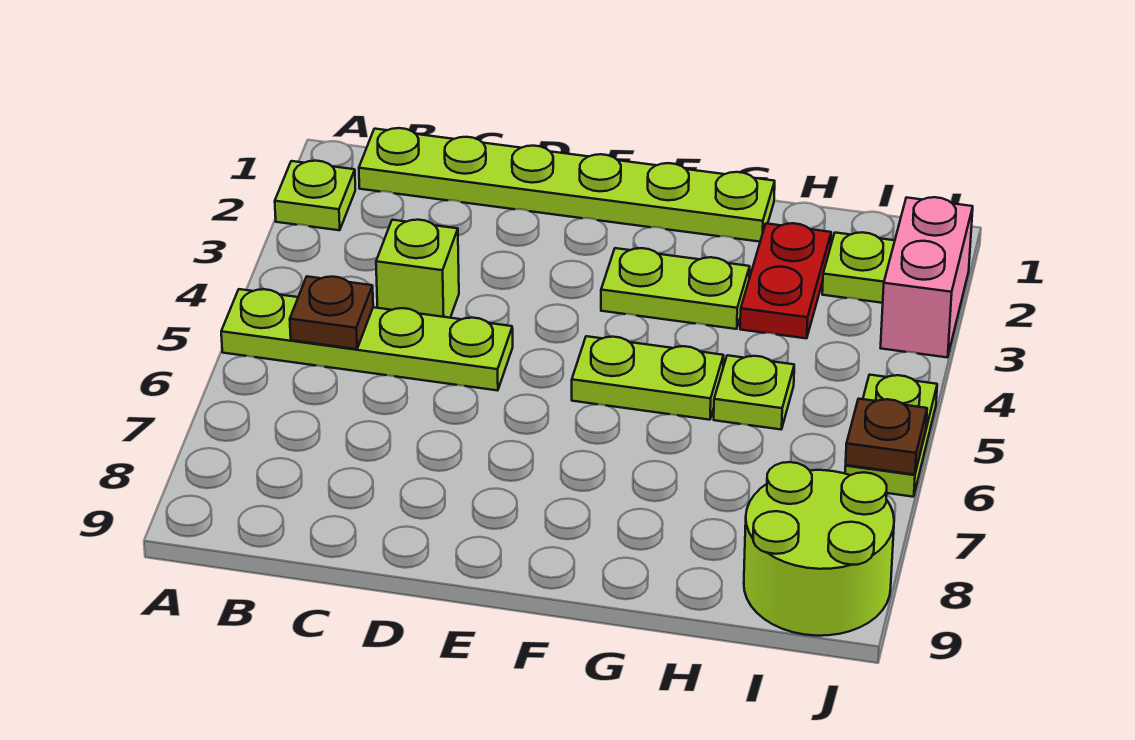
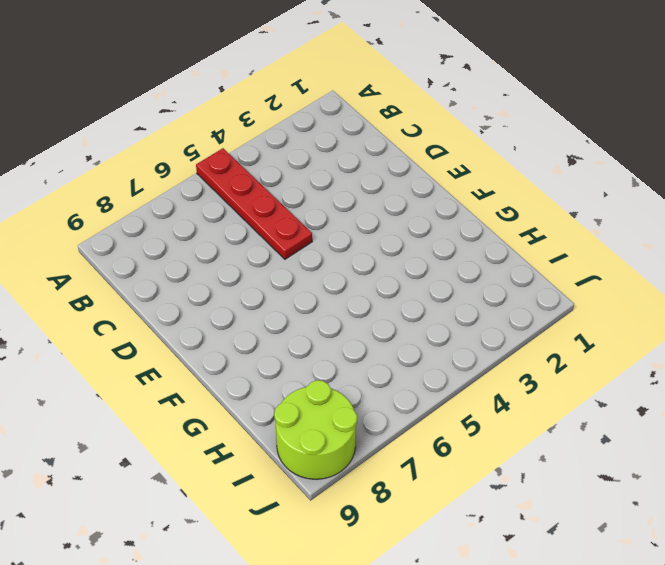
red 1x4 plate [196,148,312,259] -> lime 1x4 plate [221,289,513,391]
none -> lime 1x1 plate [275,161,355,230]
none -> lime 1x6 plate [359,128,775,242]
none -> lime 1x1 brick [376,220,459,318]

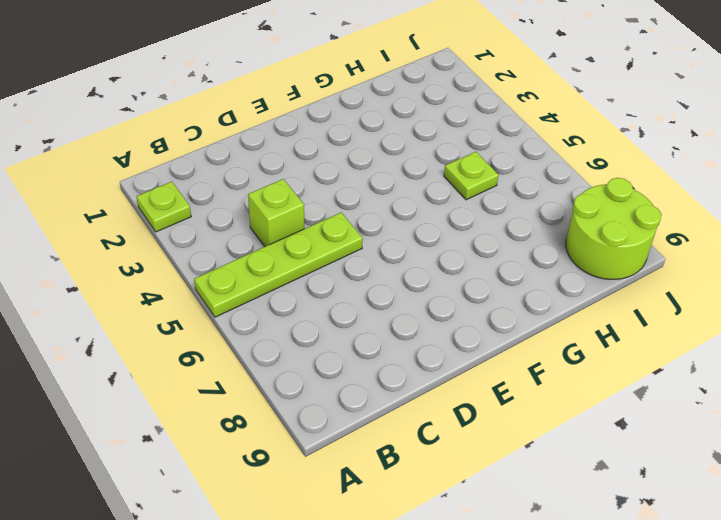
none -> lime 1x6 plate [359,128,775,242]
none -> lime 1x2 plate [601,248,750,329]
none -> lime 1x2 plate [572,336,724,420]

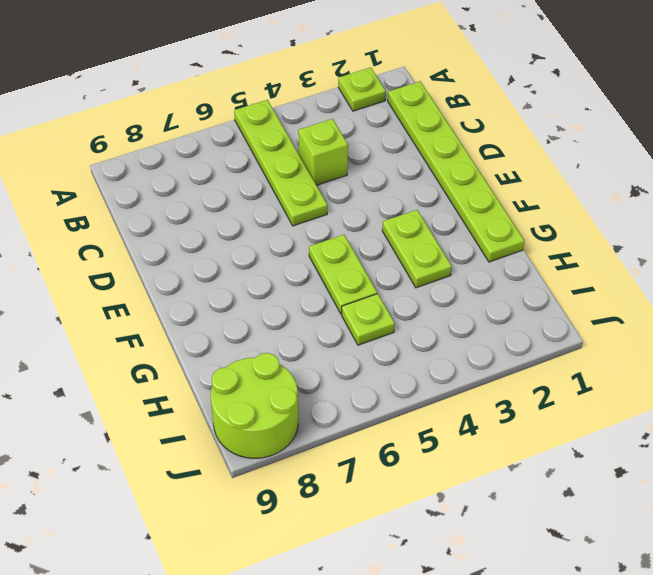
none -> red 1x2 plate [740,223,831,338]
none -> lime 1x1 plate [822,232,895,303]
none -> pink 1x2 brick [881,197,973,357]

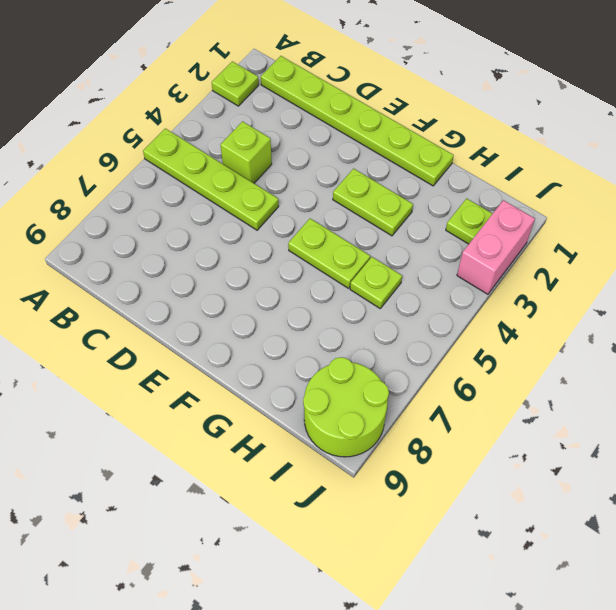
none -> red 1x2 plate [740,223,831,338]
none -> lime 1x2 plate [845,375,937,497]
none -> brown 1x1 plate [290,276,373,349]

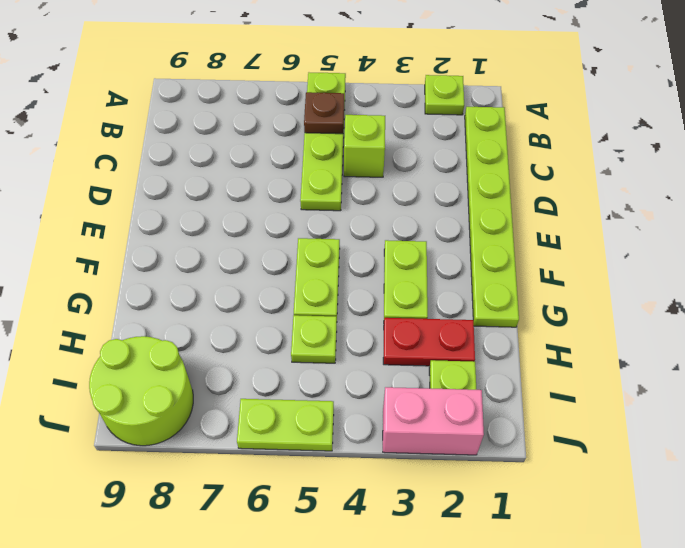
none -> brown 1x1 plate [846,399,927,475]

